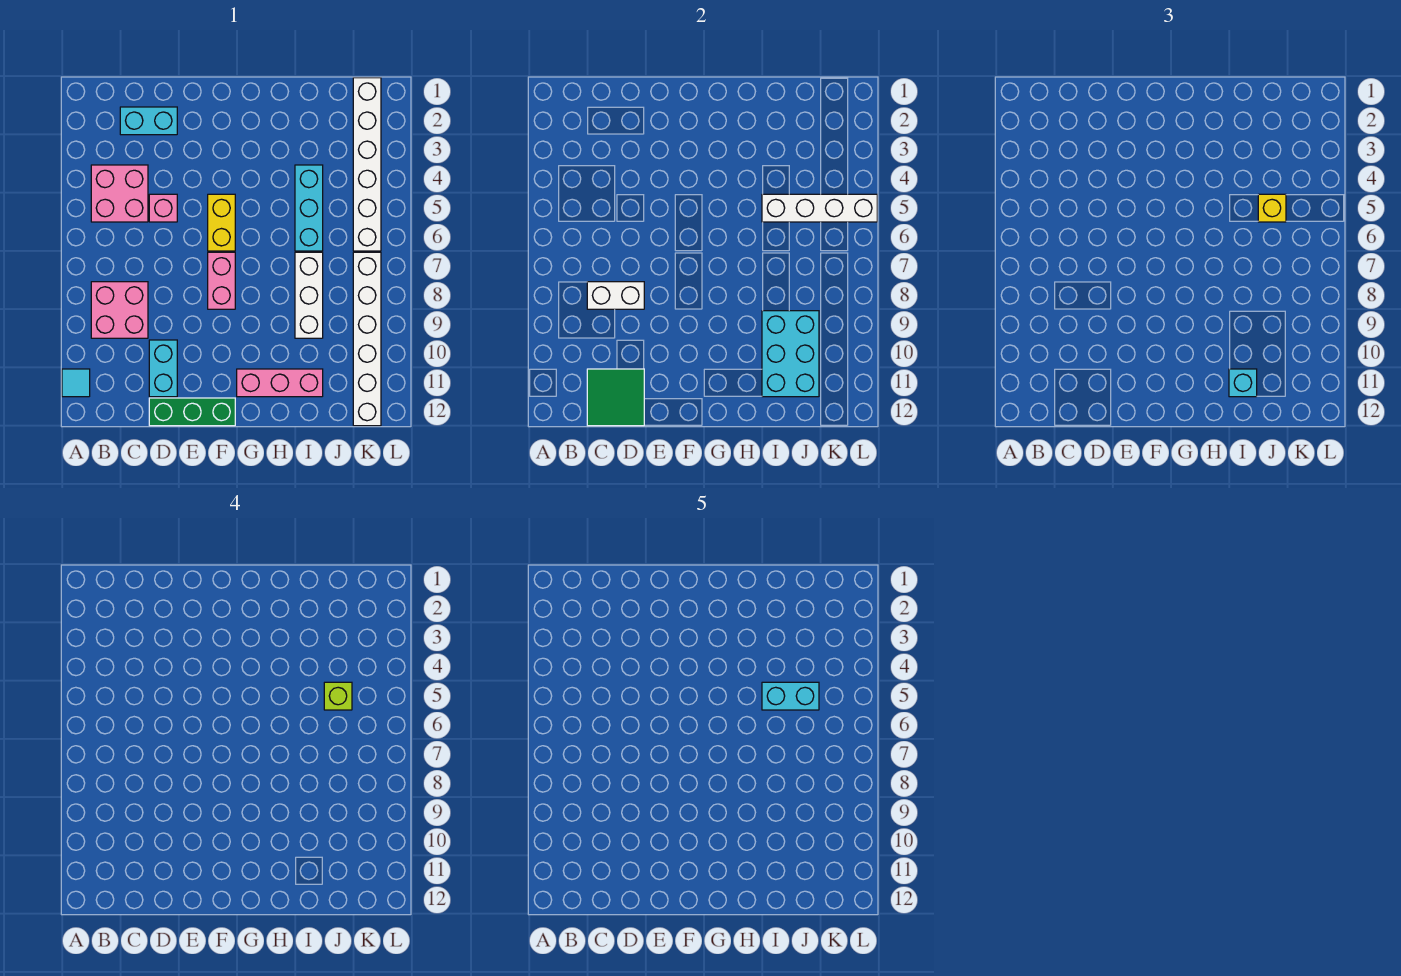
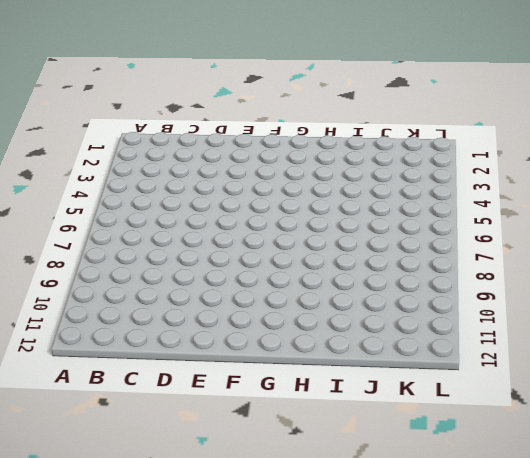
none -> cyan 1x1 tile [62,369,90,397]
none -> pink 2x2 brick [91,165,148,222]
none -> pink 2x2 brick [91,282,148,338]

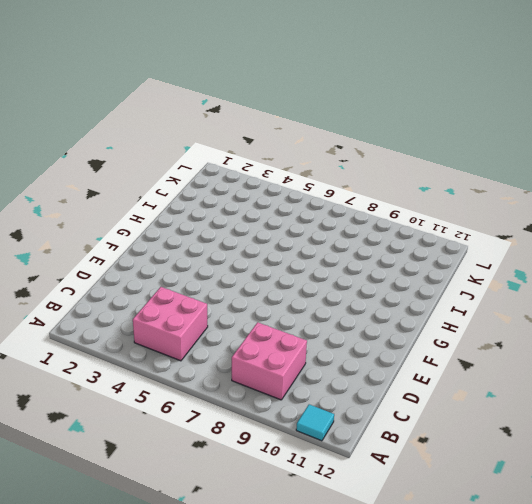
none -> cyan 1x2 brick [120,107,177,135]
none -> pink 1x1 brick [149,194,177,222]
none -> cyan 1x2 brick [149,340,177,397]

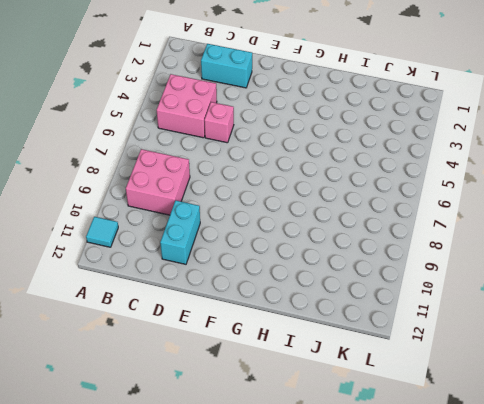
none -> green 1x3 brick [149,398,235,426]
none -> yellow 1x2 brick [208,194,235,251]
none -> pink 1x2 brick [208,252,235,309]

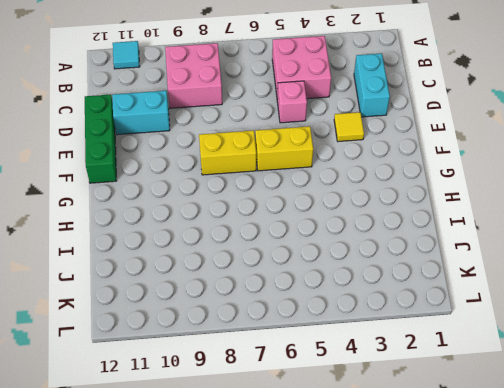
yellow 1x1 tile [334,112,364,142] -> none
yellow 1x2 brick [199,130,256,175] -> pink 1x2 brick [208,252,235,309]
none -> pink 1x3 brick [237,369,323,397]
none -> cyan 1x3 brick [295,165,323,251]
none -> white 1x3 brick [295,252,323,338]

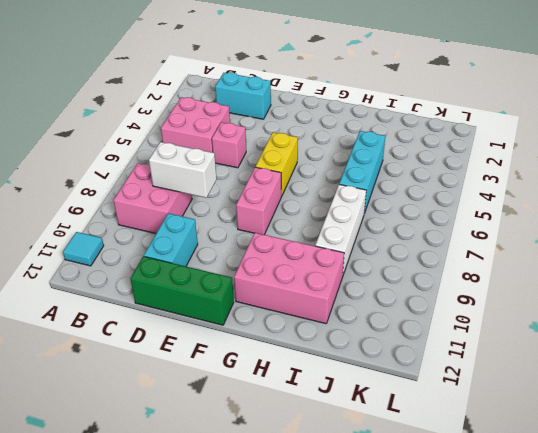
pink 2x3 brick [234,233,344,324] -> pink 1x3 brick [237,369,323,397]
none -> white 1x6 brick [353,78,381,251]
none -> white 1x6 brick [353,252,381,426]
none -> green 2x2 tile [587,369,644,426]

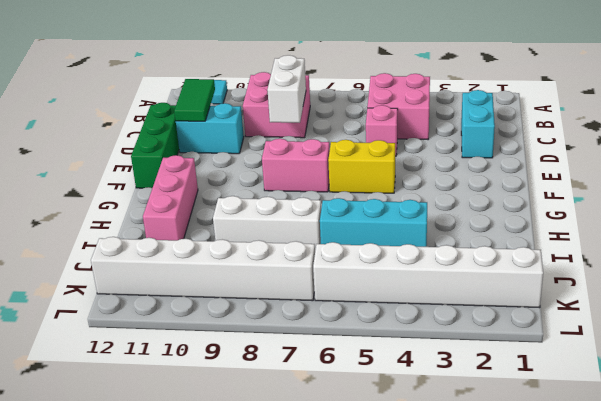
green 1x2 tile [174,79,215,121] -> green 2x2 tile [587,369,644,426]
none -> white 1x4 brick [762,194,877,222]
none -> cyan 2x3 brick [762,311,819,397]
none -> cyan 1x1 brick [1229,369,1257,397]

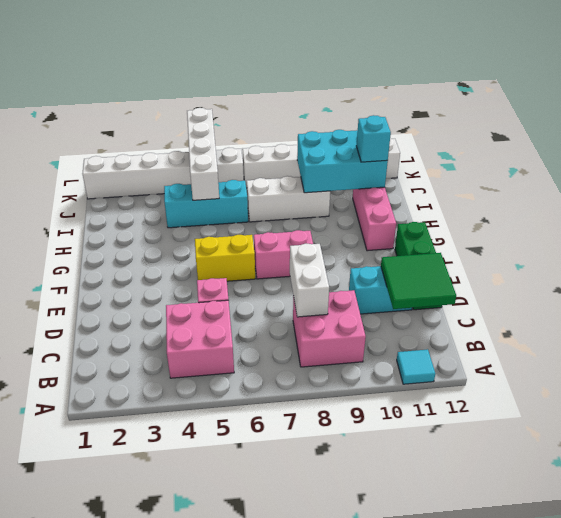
none -> cyan 1x2 brick [120,107,177,135]
none -> yellow 1x1 brick [1258,194,1286,222]
none -> lime 1x1 brick [324,682,352,710]

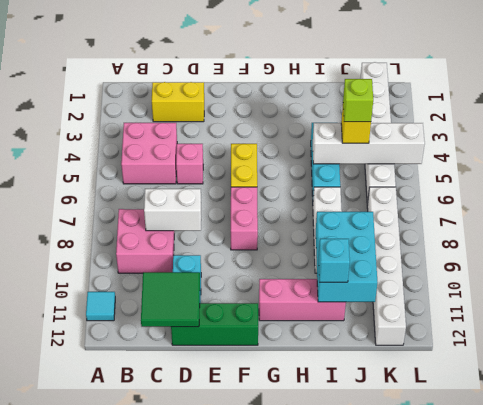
yellow 1x2 brick [152,82,204,122] -> cyan 1x2 brick [120,107,177,135]
none -> cyan 1x2 brick [762,682,819,710]

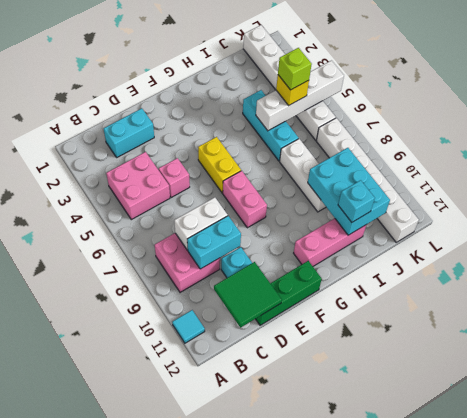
cyan 1x2 brick [187,216,241,269] -> cyan 1x2 brick moved to [762,682,819,710]

